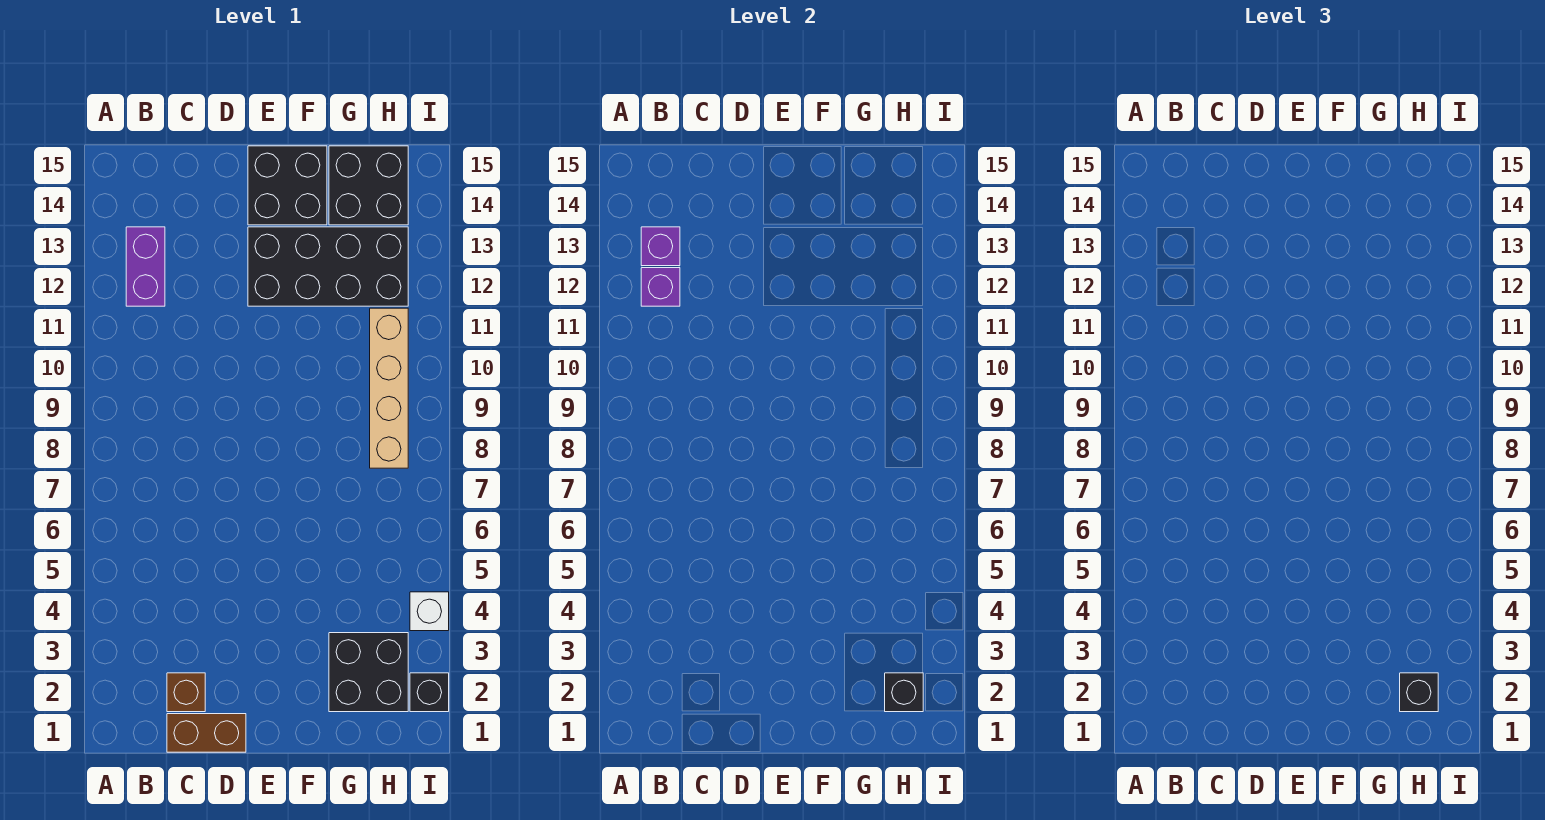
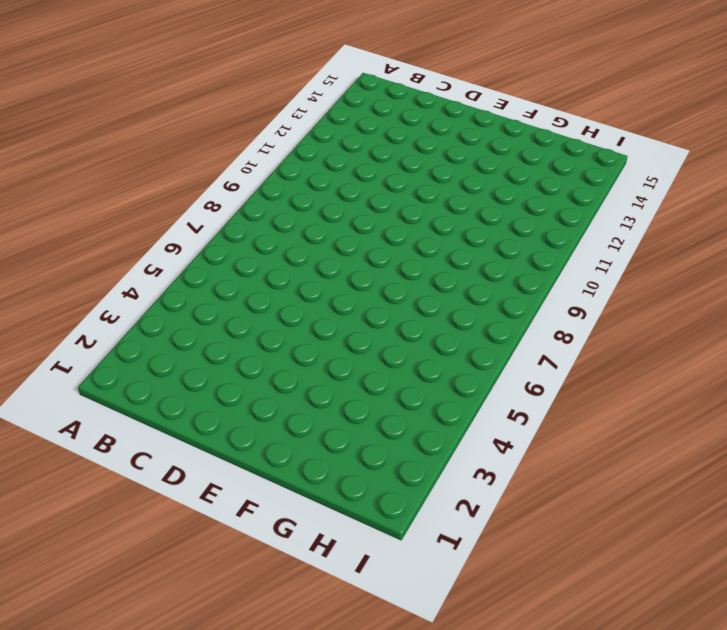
none -> purple 1x2 brick [126,227,165,306]
none -> brown 1x2 brick [167,714,246,752]
none -> brown 1x1 brick [167,673,205,712]

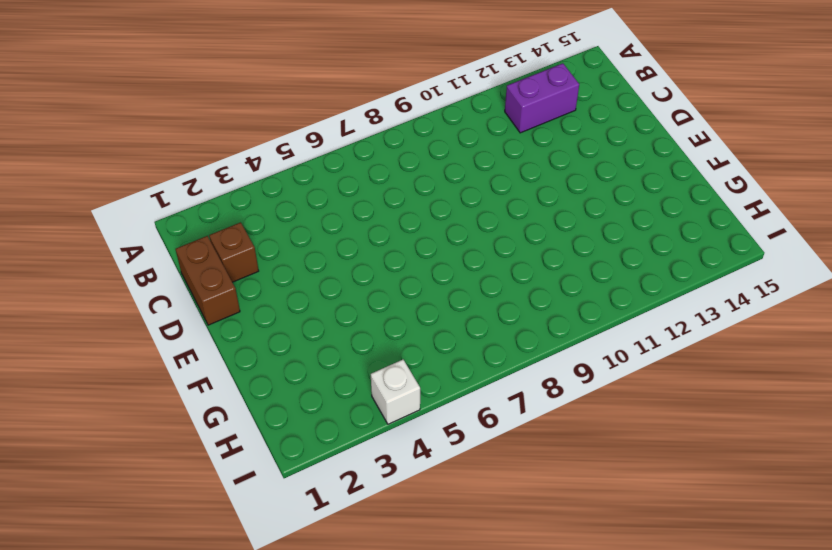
none -> black 2x4 brick [248,227,408,306]
none -> black 2x2 brick [248,146,327,225]
none -> black 2x2 brick [329,633,408,712]

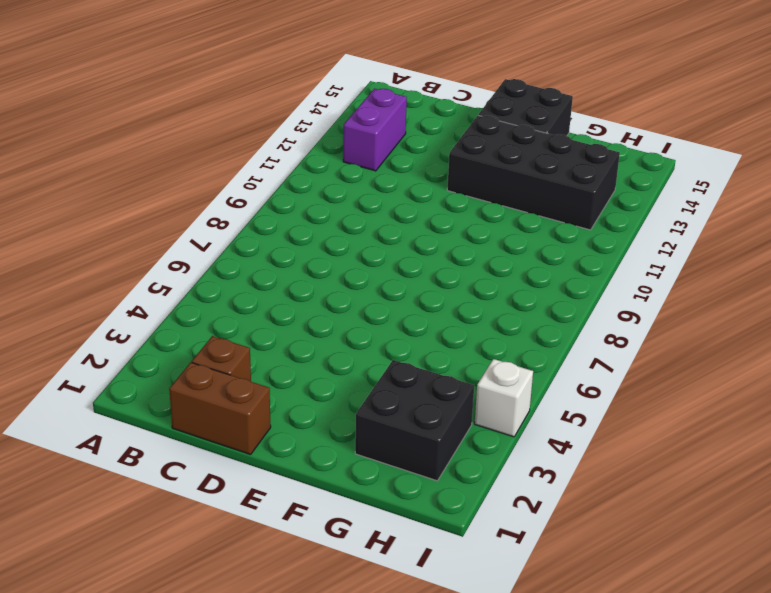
none -> black 2x2 brick [329,146,408,225]
none -> tan 1x4 brick [370,308,408,468]
none -> black 1x1 brick [410,673,449,712]

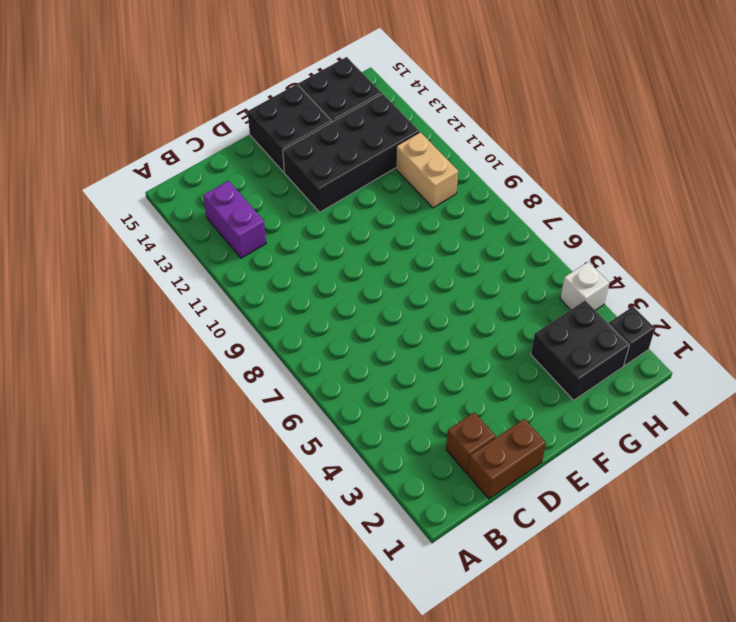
tan 1x2 brick [396,132,458,208] -> tan 1x4 brick [370,308,408,468]
none -> purple 1x1 brick [641,268,680,306]
none -> purple 1x1 brick [641,227,680,266]
none -> black 1x1 brick [885,673,923,712]

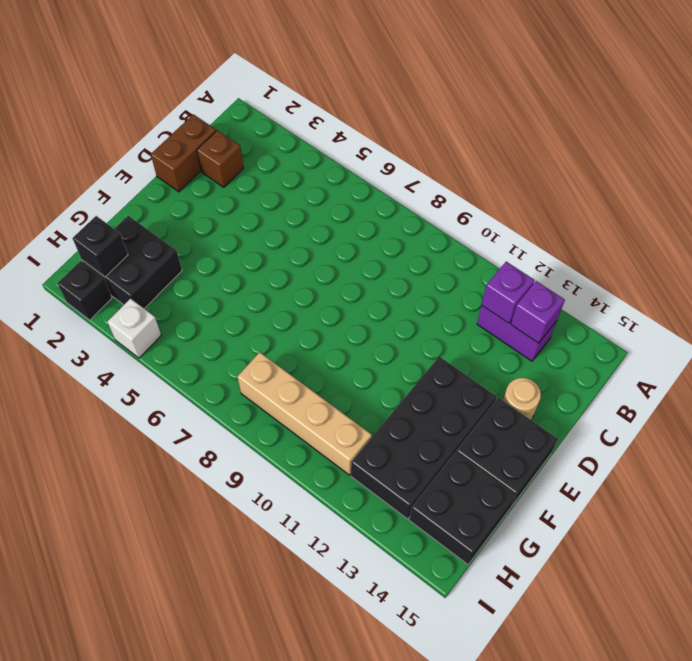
tan 1x1 round brick [503,378,541,420] -> none
none -> black 1x1 brick [1400,673,1438,712]

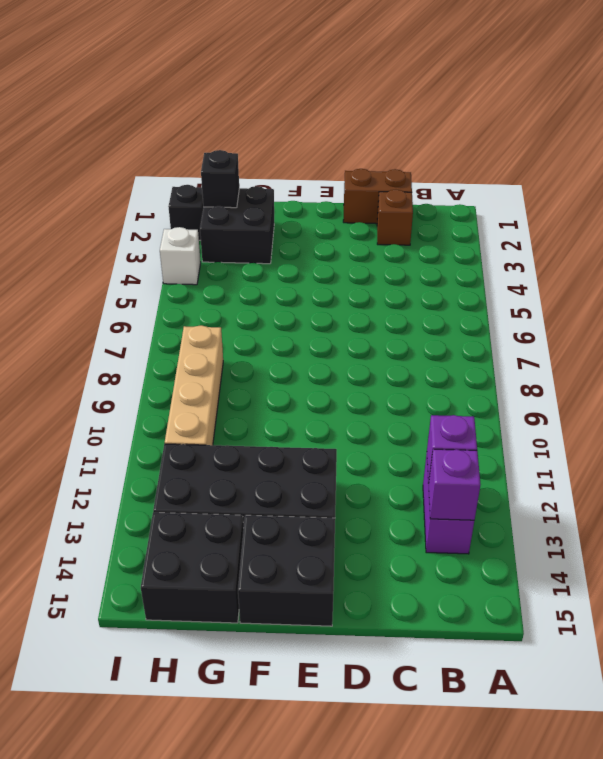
none -> black 1x1 brick [1400,673,1438,712]

